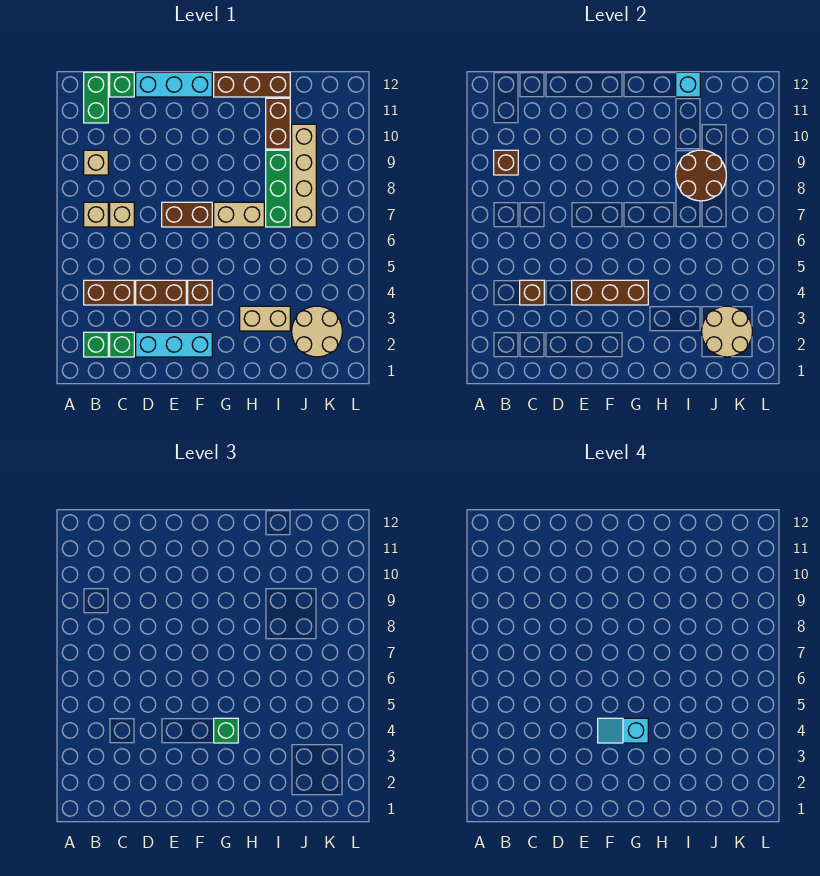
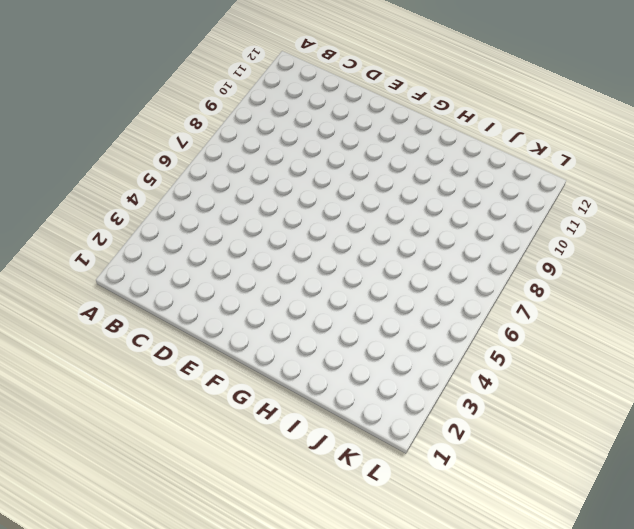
none -> green 1x1 brick [84,332,108,357]
none -> brown 1x2 brick [84,280,134,305]
none -> tan 1x1 brick [84,202,108,227]

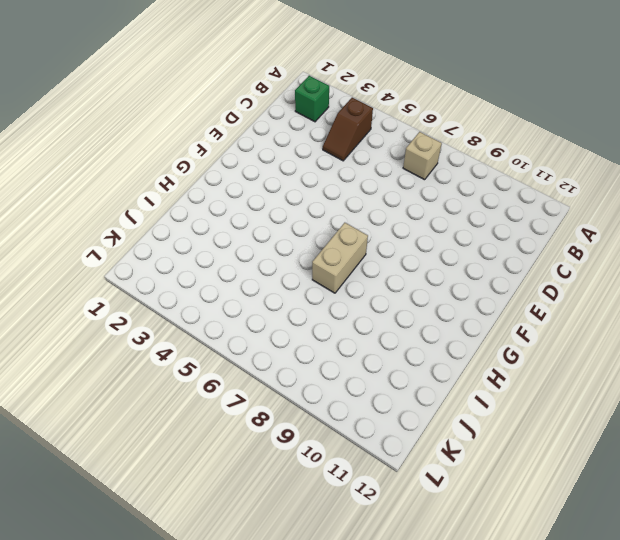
brown 1x2 slope [323,98,373,161] -> brown 1x2 brick [84,280,134,305]
none -> tan 1x1 brick [84,150,108,175]
none -> green 1x2 brick [84,72,108,123]
none -> green 1x1 brick [110,332,134,357]

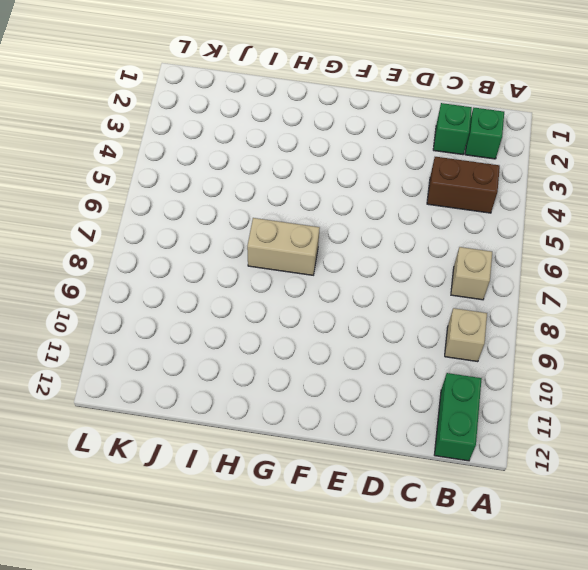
none -> tan 1x1 brick [110,202,134,227]
none -> green 1x1 brick [110,72,134,97]
none -> cyan 1x3 brick [136,332,212,357]

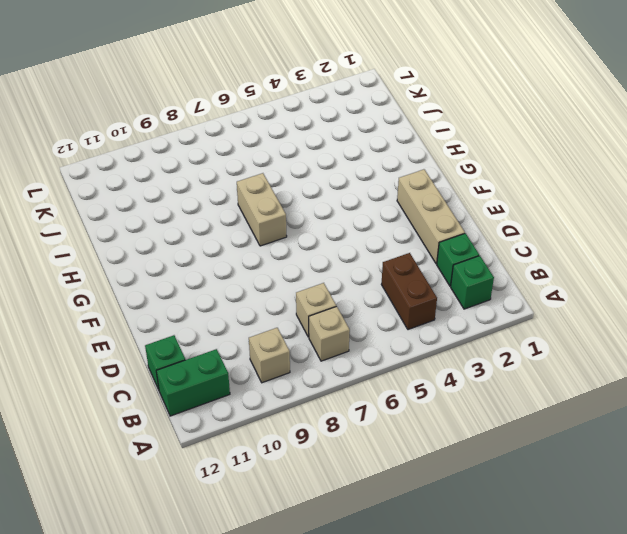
tan 1x3 brick [397,169,465,264] -> cyan 1x3 brick [136,332,212,357]
none -> brown 1x2 brick [136,280,186,305]
none -> cyan 1x3 brick [136,72,212,97]
none -> brown 1x2 brick [162,202,212,227]

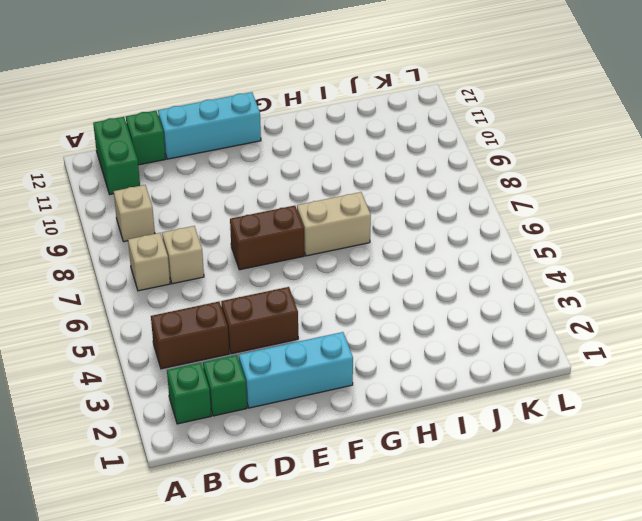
none -> brown 1x1 brick [188,280,212,305]
none -> brown 1x3 brick [214,72,290,97]
none -> tan 1x2 brick [240,306,290,331]

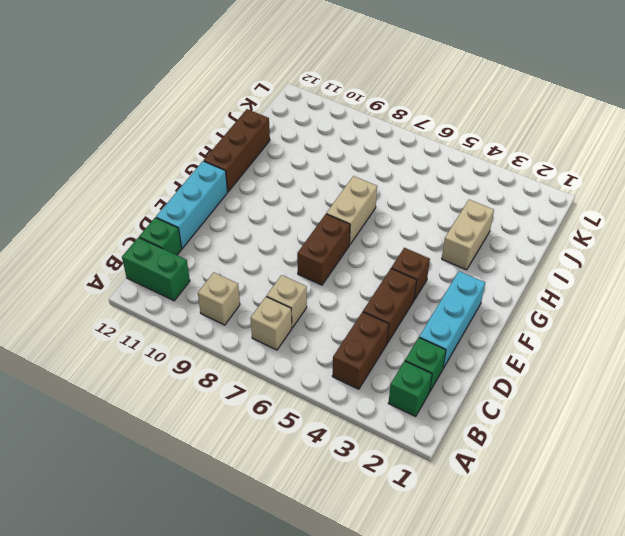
none -> green 1x3 brick [266,150,290,227]
none -> brown 1x2 brick [266,98,290,149]
none -> tan 2x2 round brick [292,306,342,357]

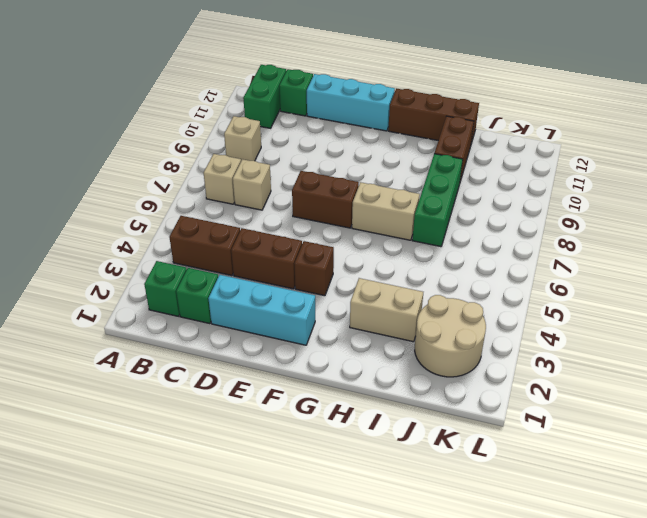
none -> tan 1x4 brick [292,124,316,227]
none -> brown 1x1 brick [494,150,518,175]
none -> brown 1x1 brick [520,280,544,305]

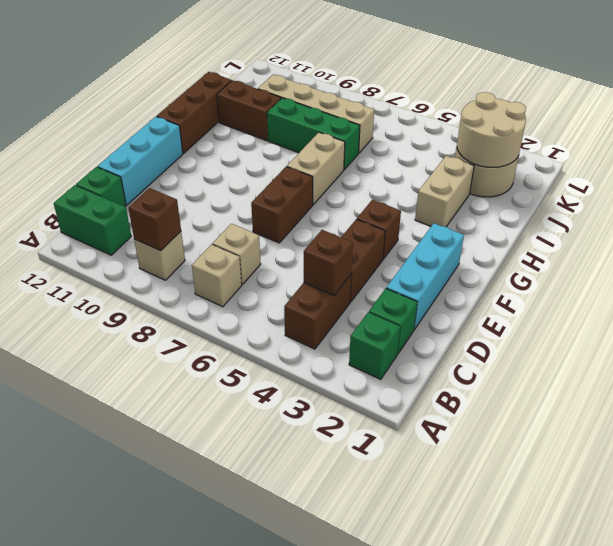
none -> brown 1x3 brick [572,280,648,305]
none -> brown 2x2 round brick [676,150,726,201]
none -> cyan 1x1 brick [676,72,700,97]

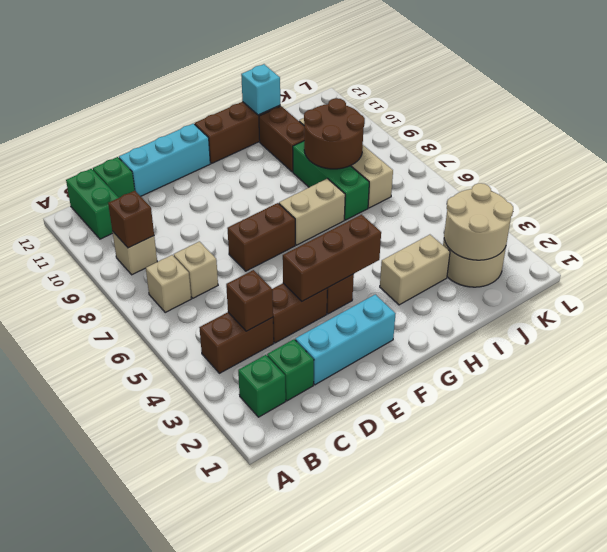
none -> green 1x1 brick [214,718,238,743]
none -> cyan 1x2 slope [598,718,648,743]

